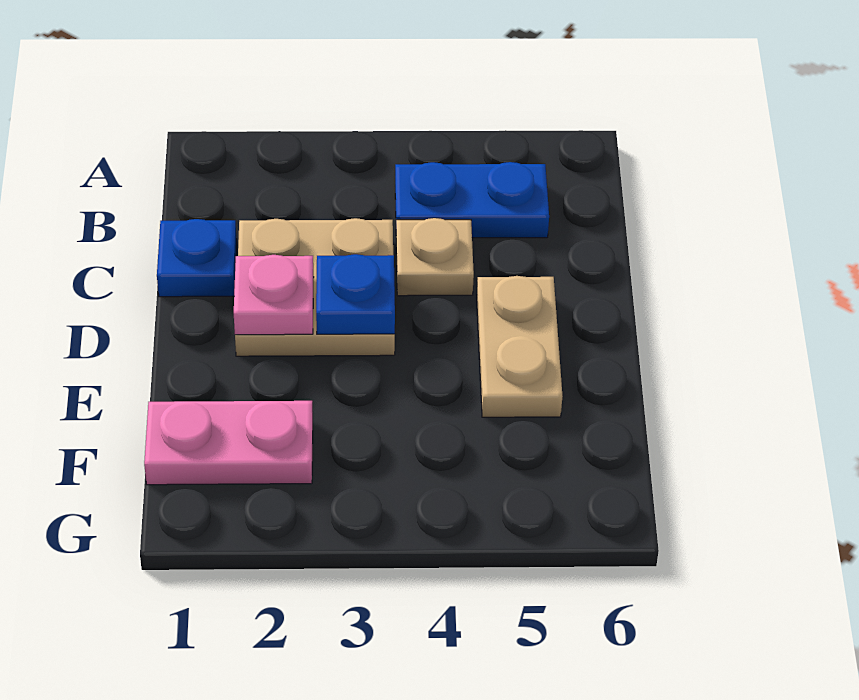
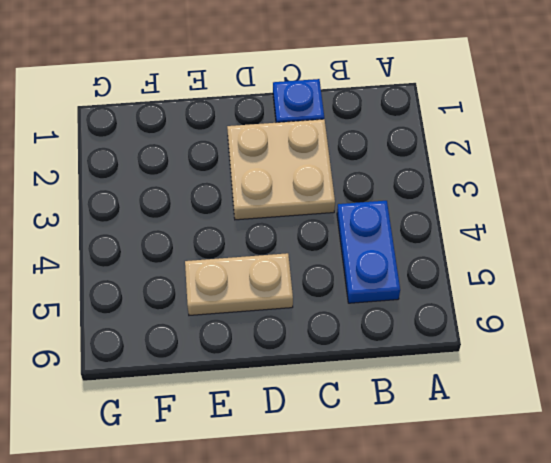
none -> tan 1x1 plate [396,218,474,296]
none -> pink 1x2 plate [144,401,313,485]

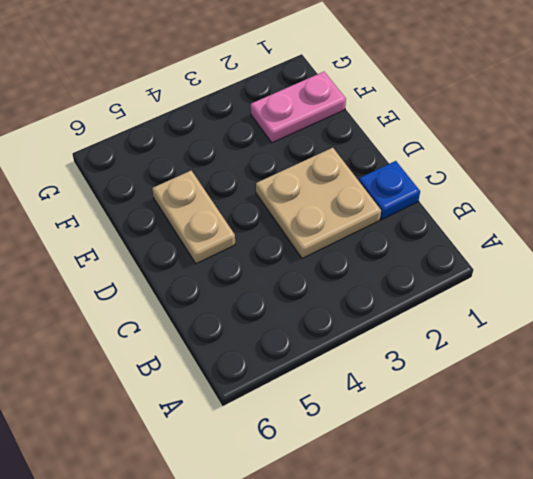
none -> blue 1x2 plate [395,162,549,238]
none -> tan 1x1 plate [396,218,474,296]

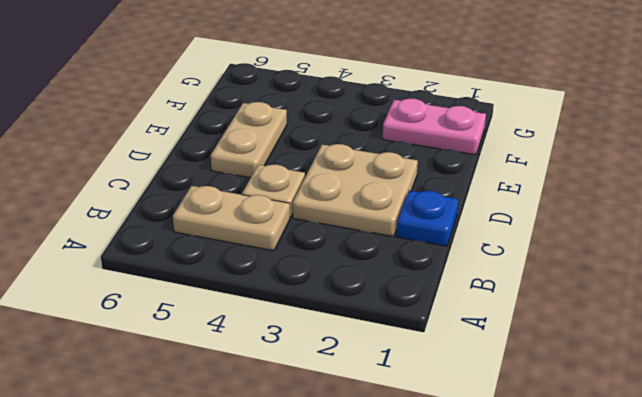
tan 1x2 plate [173,186,290,251] -> blue 1x2 plate [395,162,549,238]
none -> pink 1x1 plate [234,255,314,335]
none -> blue 1x1 plate [316,254,395,334]

